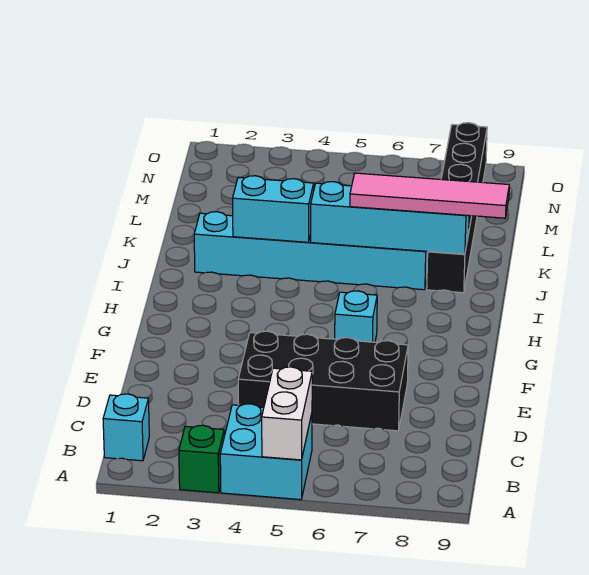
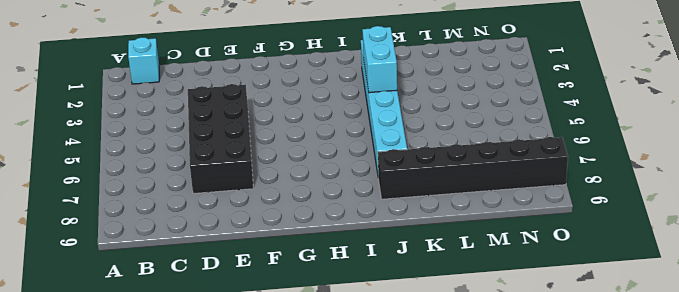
none -> green 1x1 brick [179,425,224,493]
none -> cyan 2x2 brick [220,404,312,500]

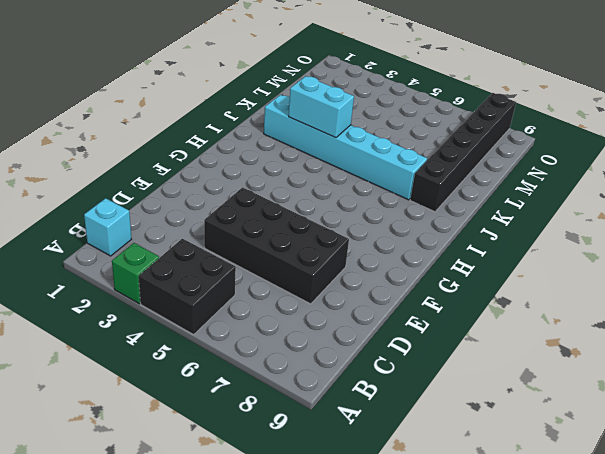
black 2x2 brick [139,239,236,335] -> cyan 2x2 brick [220,404,312,500]
none -> cyan 1x1 brick [335,291,377,342]
none -> white 1x2 brick [262,367,312,460]

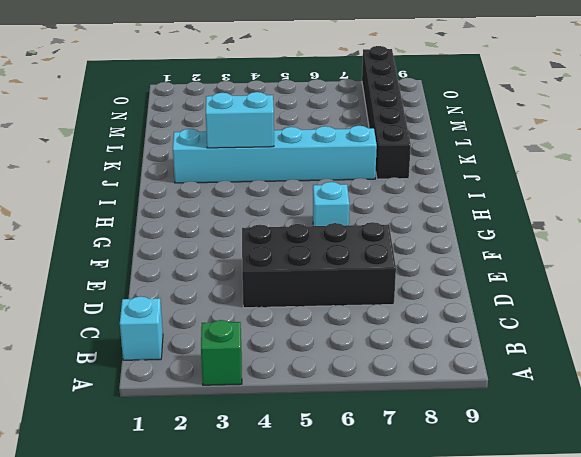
none -> cyan 2x2 brick [220,404,312,500]
none -> white 1x2 brick [262,367,312,460]

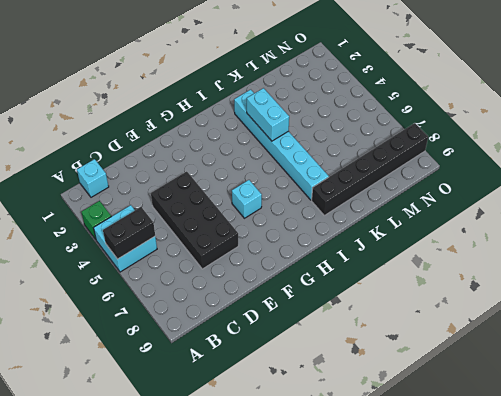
black 1x2 brick [103,207,155,259] -> white 1x2 brick [262,367,312,460]
none -> cyan 1x4 brick [311,182,469,254]
none -> pink 1x4 tile [350,173,509,218]

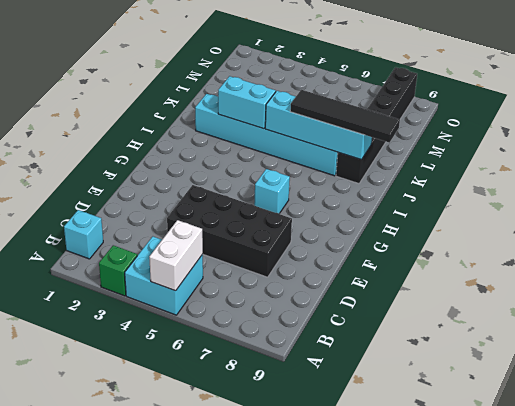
black 1x4 tile [290,90,400,143] -> pink 1x4 tile [350,173,509,218]

